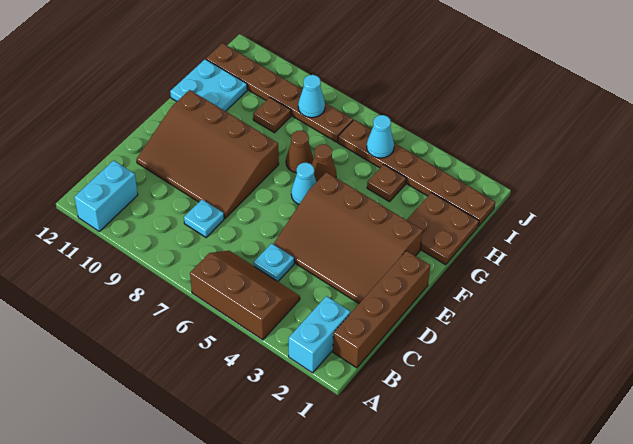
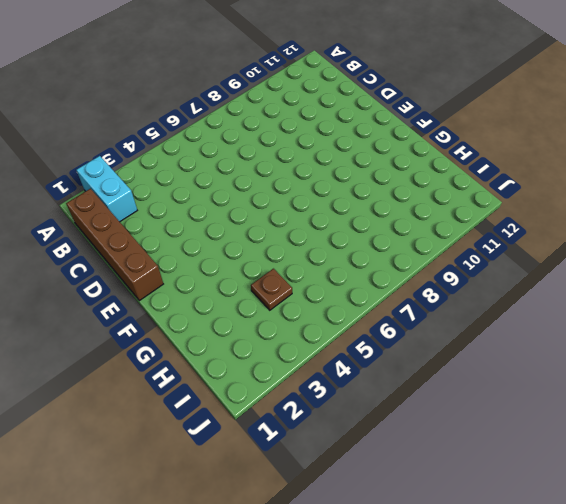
none -> brown 2x3 slope [190,251,300,340]
none -> cyan 1x2 brick [74,160,138,231]
none -> cyan 1x1 plate [254,243,294,281]

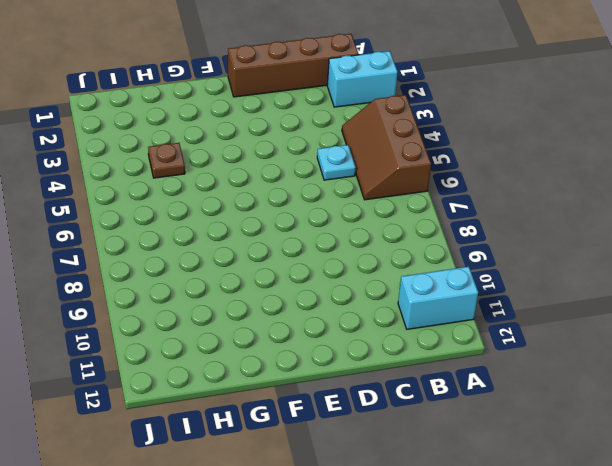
none -> cyan 1x1 plate [184,199,224,237]
none -> brown 3x4 slope [274,172,423,303]
none -> brown 3x4 slope [136,90,279,218]

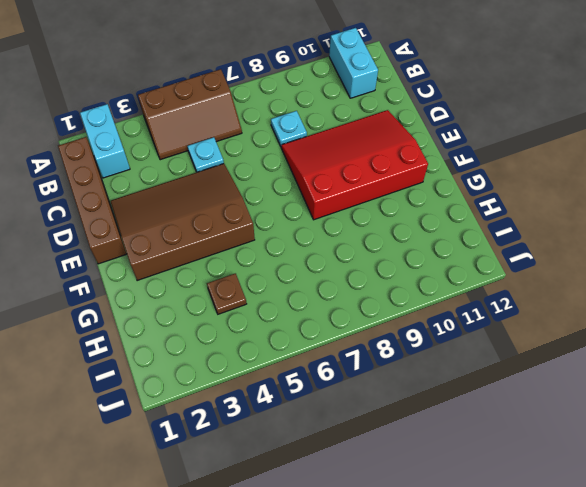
red 3x4 slope [281,110,428,220] -> brown 3x4 slope [136,90,279,218]
none -> cyan 1x1 cone [291,163,316,204]
none -> brown 2x2 plate [407,193,479,265]
none -> brown 1x1 cone [311,144,336,182]

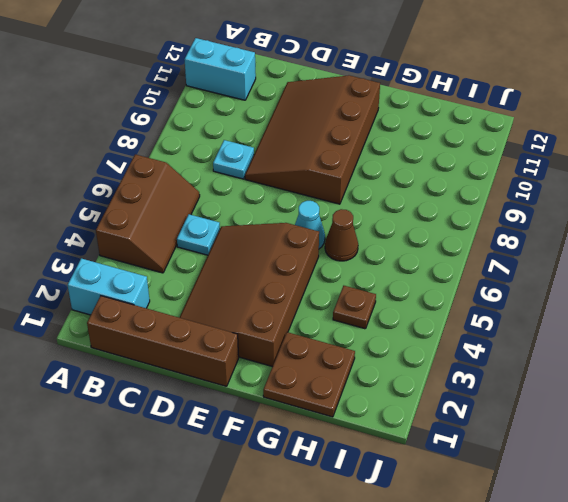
none -> brown 1x1 cone [286,131,313,173]
none -> cyan 2x2 plate [170,59,247,111]
none -> brown 1x1 plate [253,98,291,133]

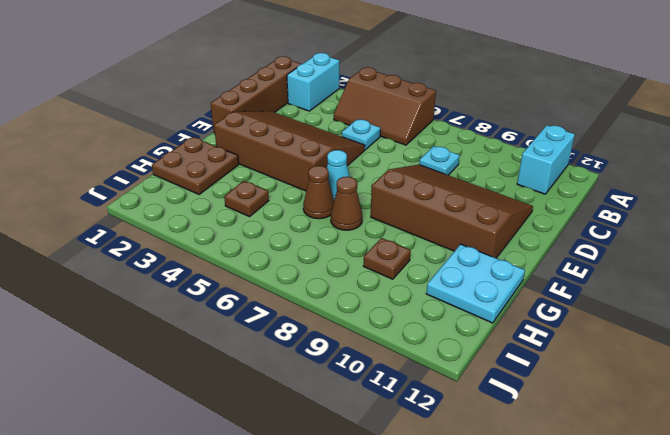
none -> brown 1x6 plate [338,120,495,226]
none -> brown 1x6 plate [206,43,353,142]
none -> cyan 1x1 cone [367,115,394,158]

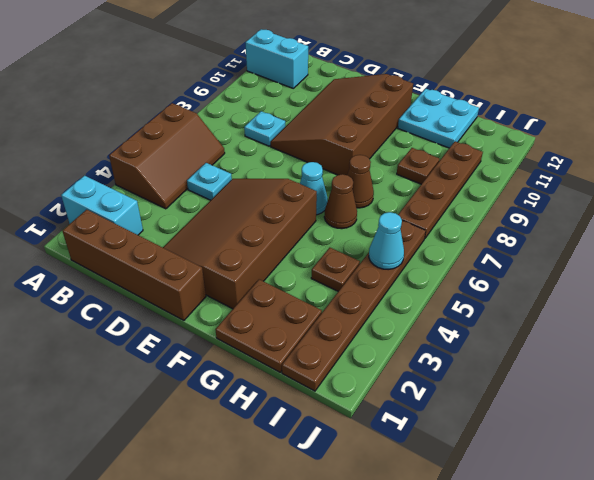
brown 1x4 plate [398,141,483,238] -> brown 1x6 plate [206,43,353,142]
none -> cyan 1x1 cone [298,75,325,118]

